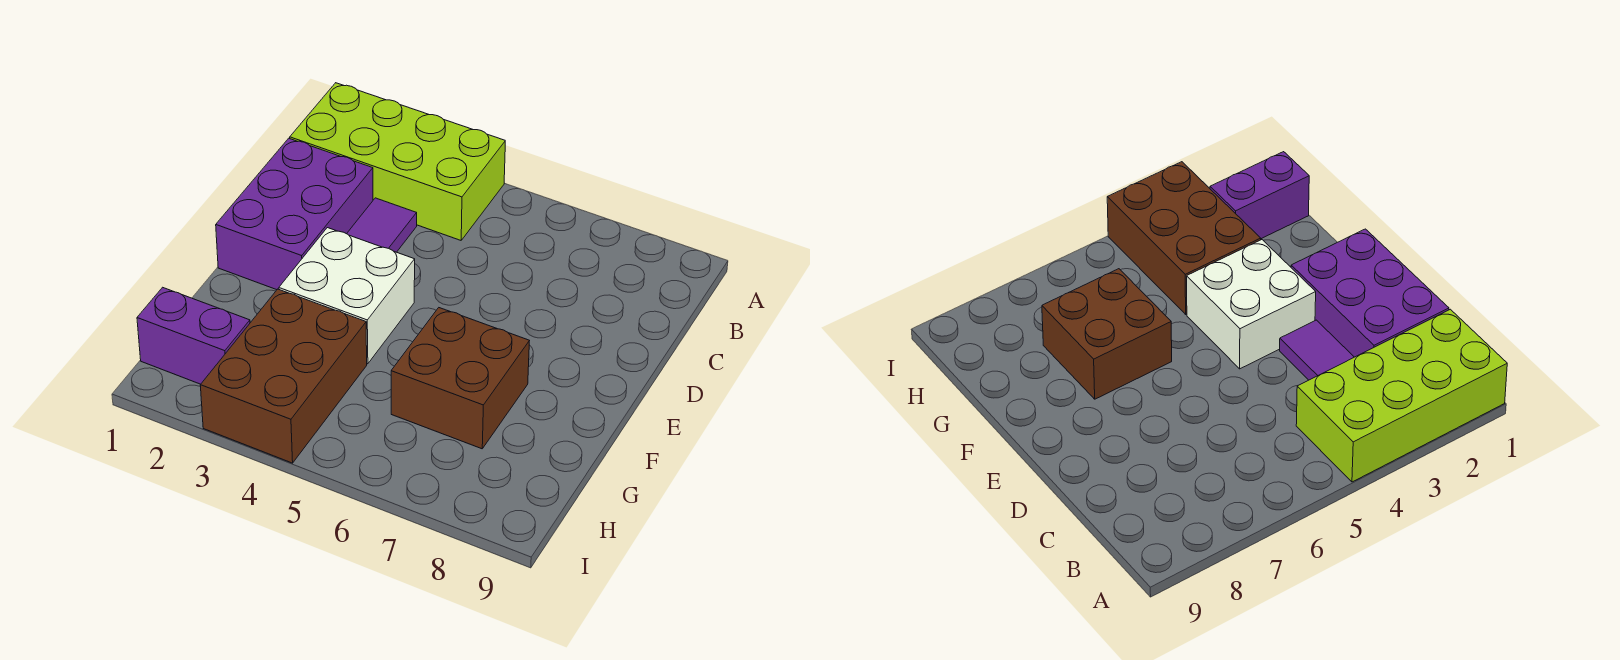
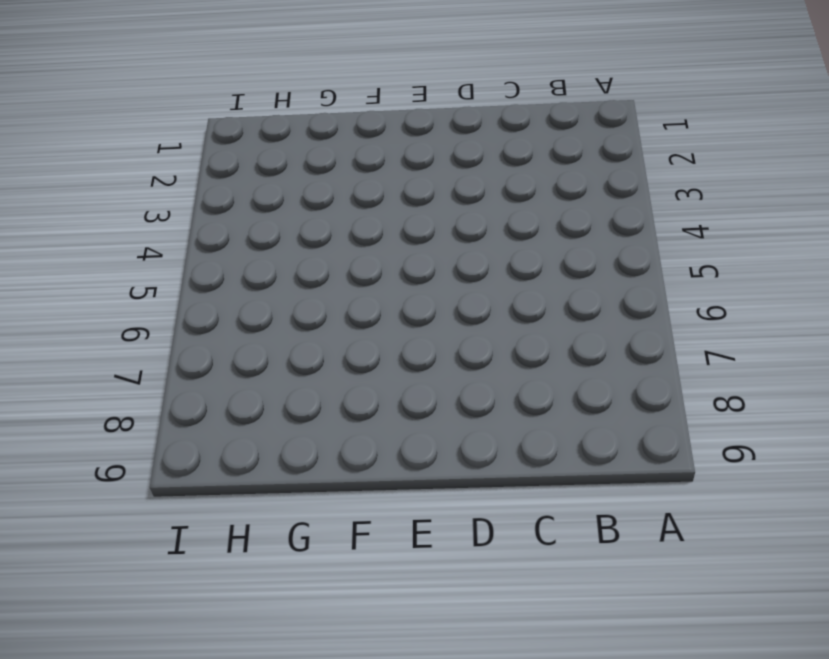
none -> lime 2x4 brick [290,83,505,240]
none -> purple 2x3 brick [216,138,373,290]

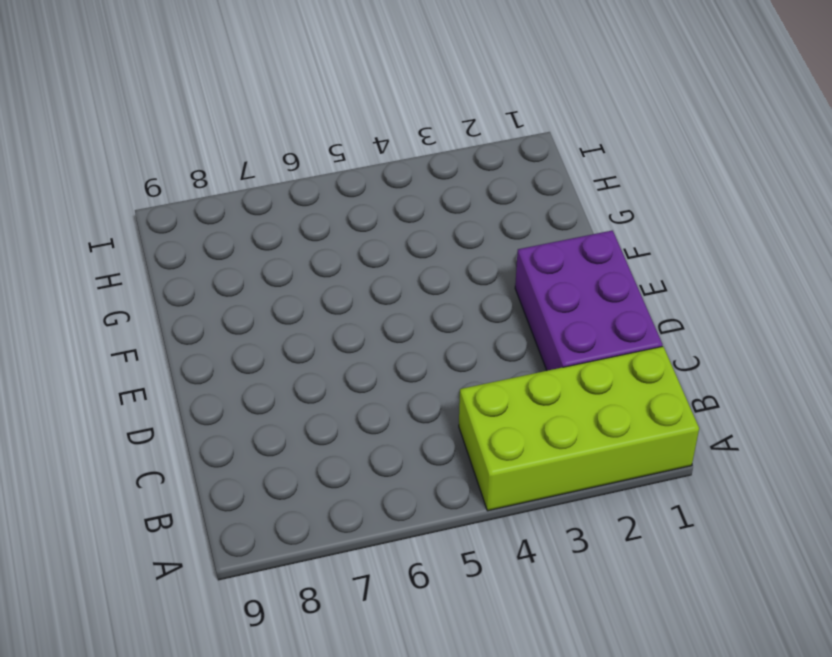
none -> purple 1x2 tile [347,198,417,252]
none -> white 2x2 brick [279,228,415,364]

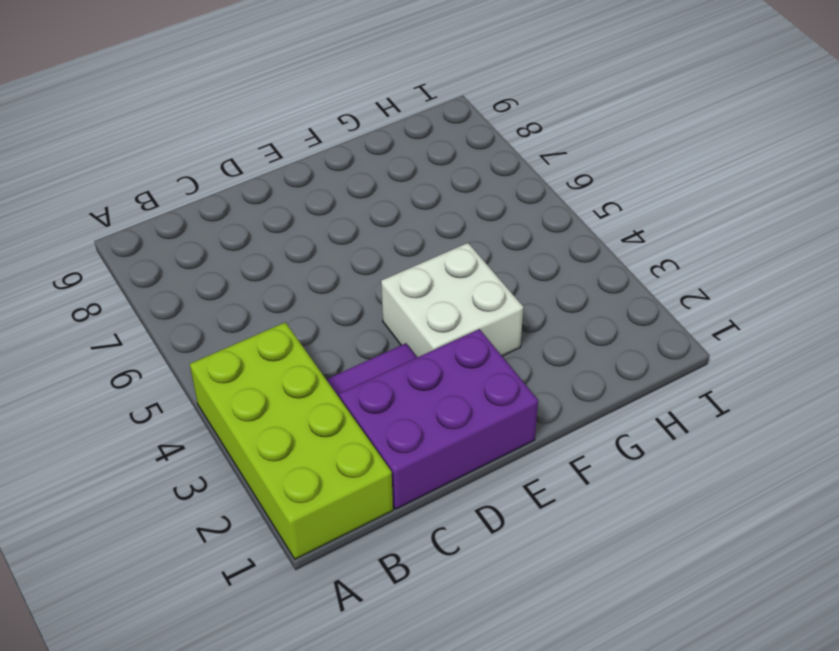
none -> brown 2x2 brick [391,308,529,449]
none -> brown 2x3 brick [200,289,367,463]

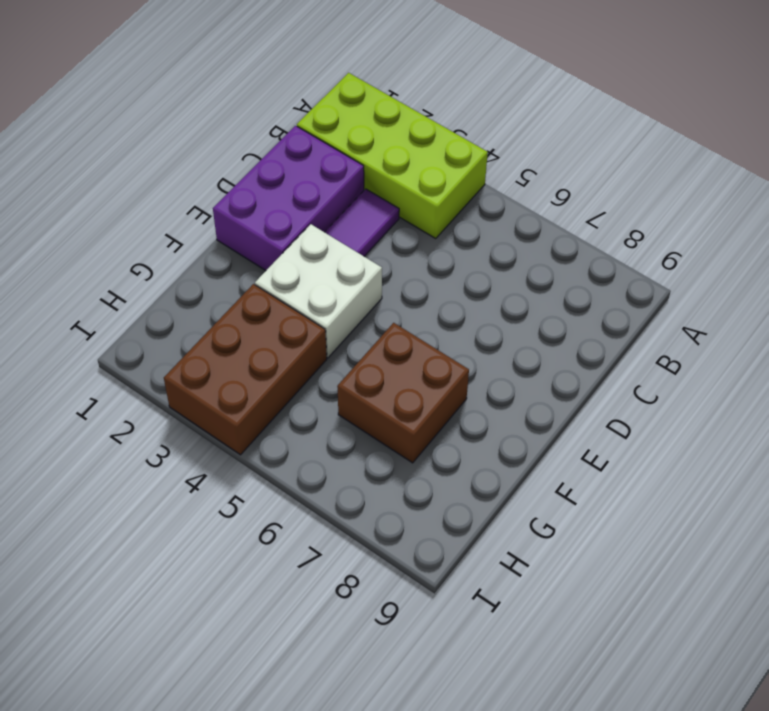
none -> purple 1x2 brick [137,287,250,384]

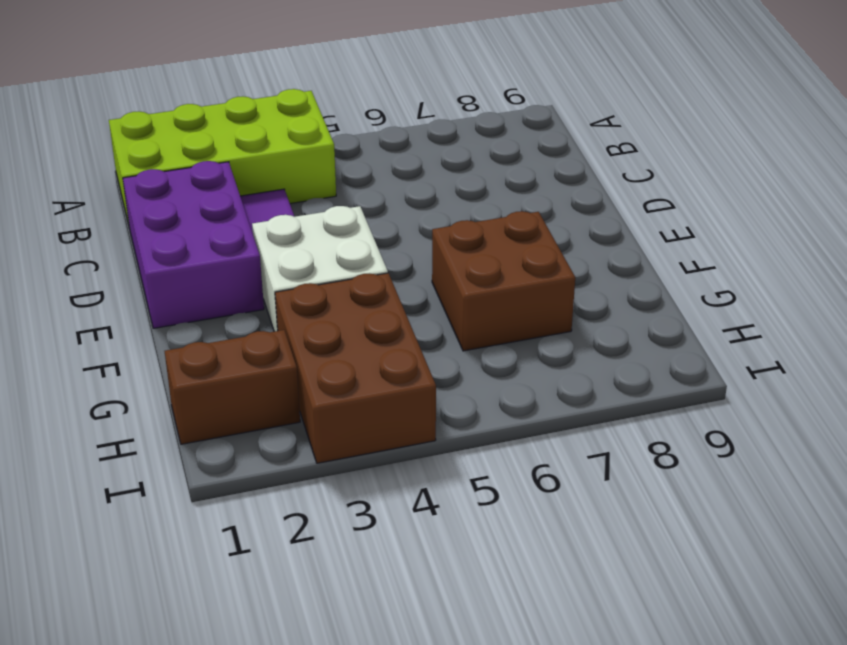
brown 1x2 brick [165,330,300,444] -> purple 1x2 brick [137,287,250,384]

